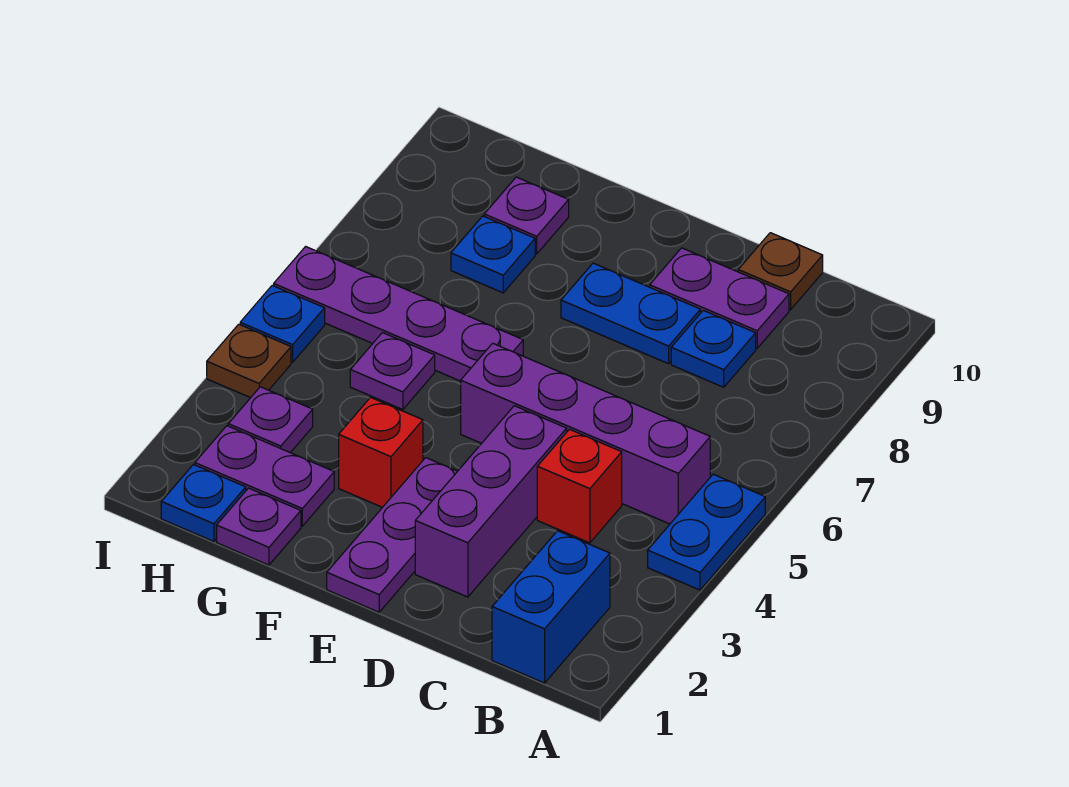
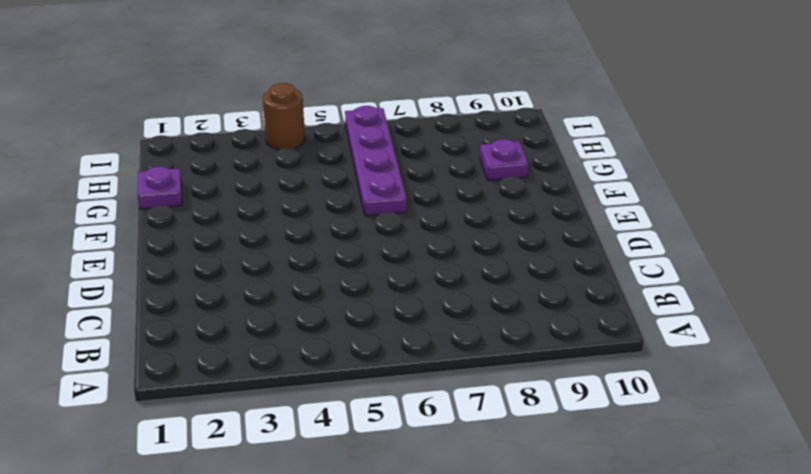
brown 1x1 round brick [263,83,305,150] -> brown 1x1 plate [207,324,291,398]
none -> blue 1x2 plate [648,474,765,590]
none -> blue 1x2 brick [492,531,610,683]
none -> purple 1x4 brick [461,343,710,524]

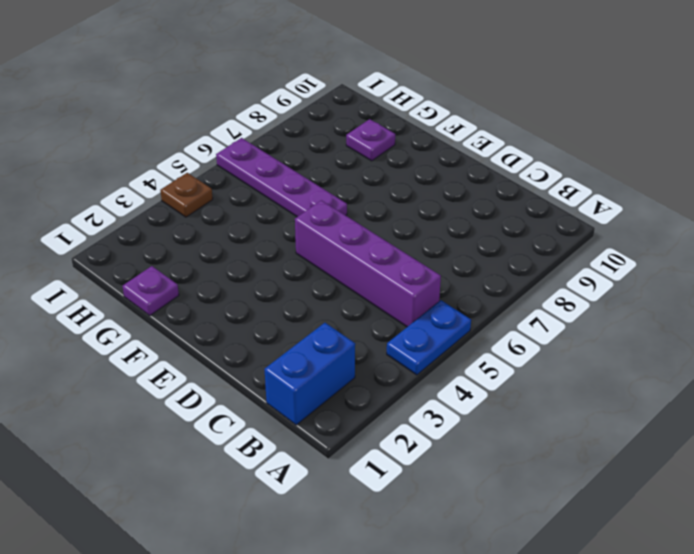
none -> red 1x1 brick [537,429,622,543]
none -> blue 1x1 plate [671,310,756,387]
none -> purple 1x2 plate [650,248,789,348]

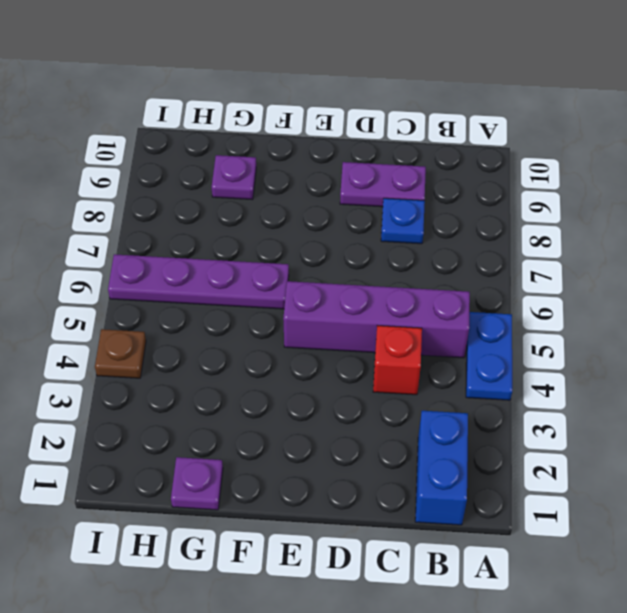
none -> brown 1x1 plate [738,233,823,310]
none -> purple 1x3 brick [415,406,567,597]
none -> blue 1x2 plate [561,263,701,364]

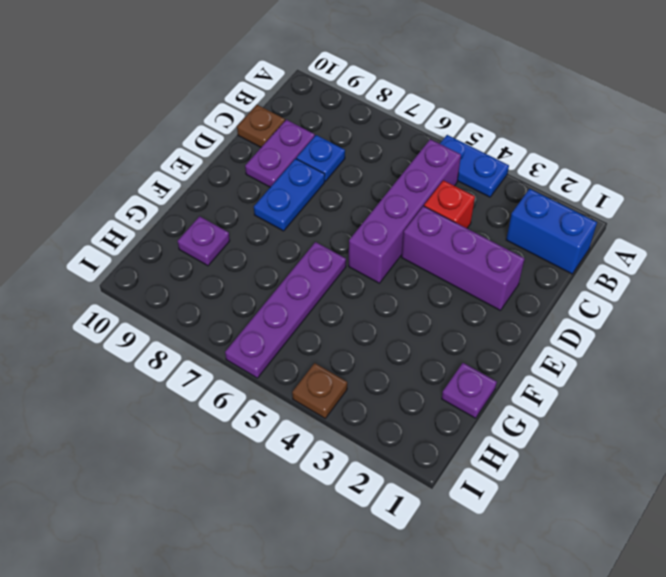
none -> purple 1x3 plate [327,458,457,612]
none -> red 1x1 brick [339,397,423,507]
none -> purple 1x2 plate [195,426,334,526]

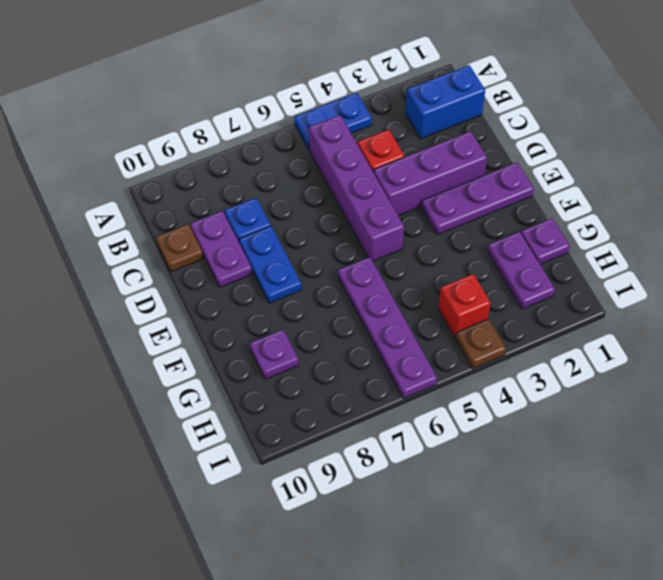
red 1x1 brick [438,274,491,338] -> red 1x1 brick moved to [339,397,423,507]
none -> purple 1x1 plate [350,333,435,410]
none -> blue 1x1 plate [451,216,535,293]
none -> blue 1x1 plate [161,465,246,541]

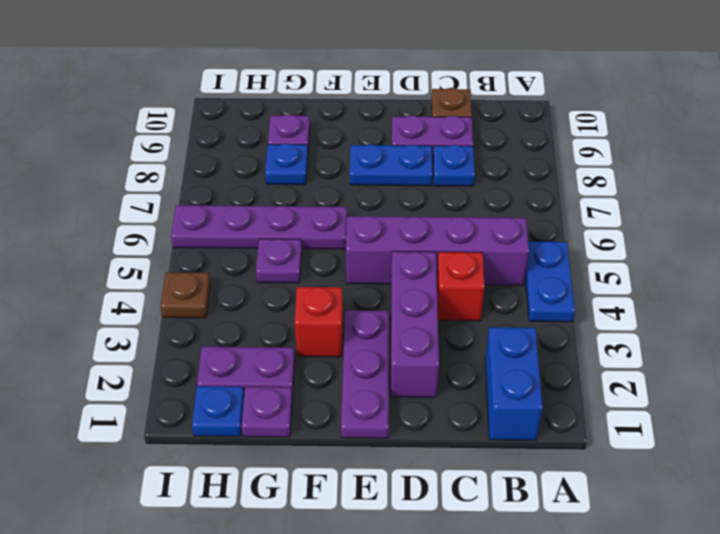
none -> purple 1x1 plate [228,387,313,453]
none -> blue 1x1 plate [240,285,325,362]

